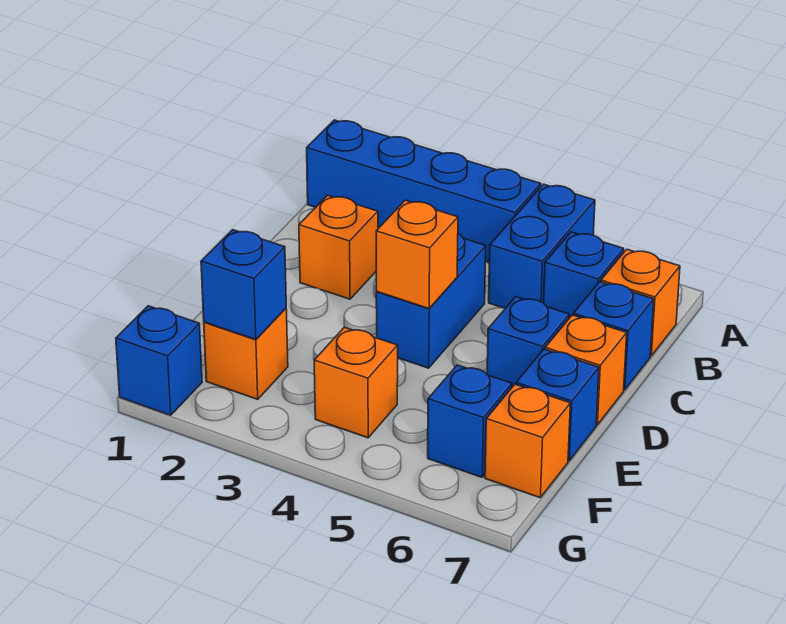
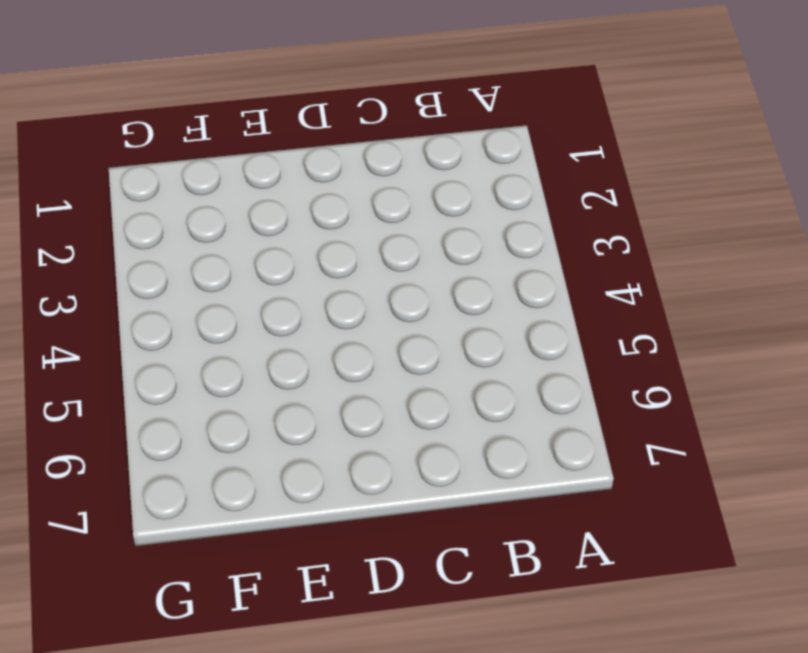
none -> blue 1x4 brick [307,120,541,263]
none -> blue 1x2 brick [489,184,595,308]
none -> blue 1x1 brick [544,232,624,318]

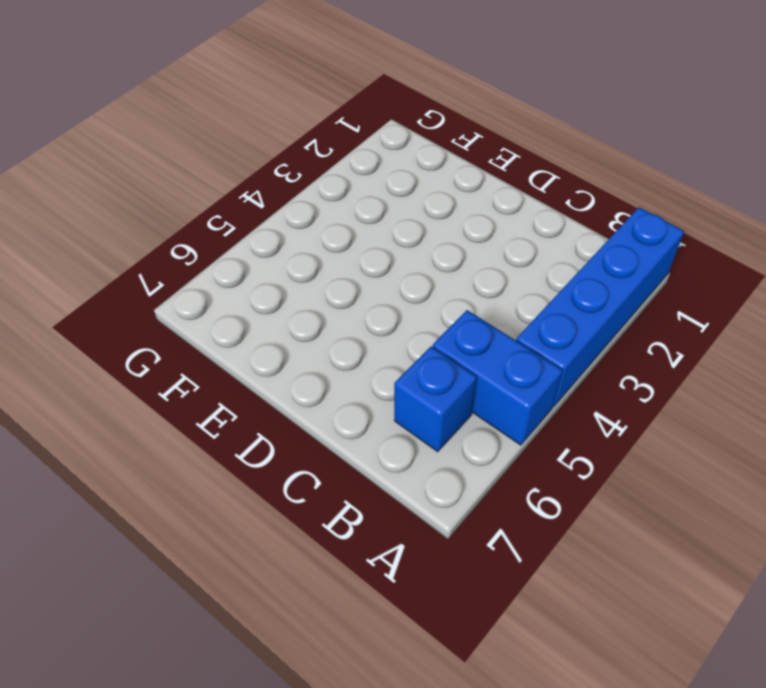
none -> orange 1x1 brick [601,249,680,356]
none -> orange 1x1 brick [299,195,378,299]
none -> blue 1x2 brick [376,234,486,368]

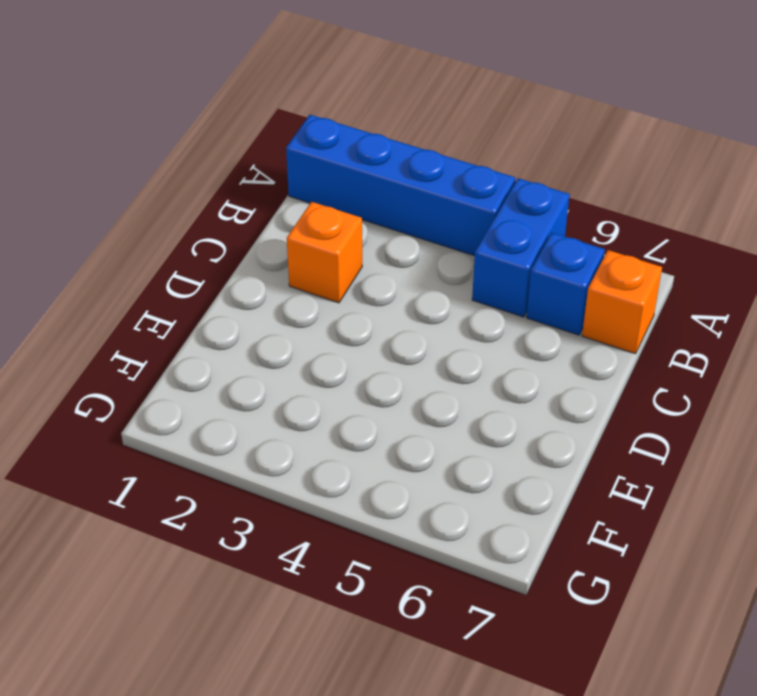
none -> blue 1x2 brick [376,234,486,368]
none -> blue 1x1 brick [573,282,654,390]
none -> blue 1x1 brick [487,297,569,387]

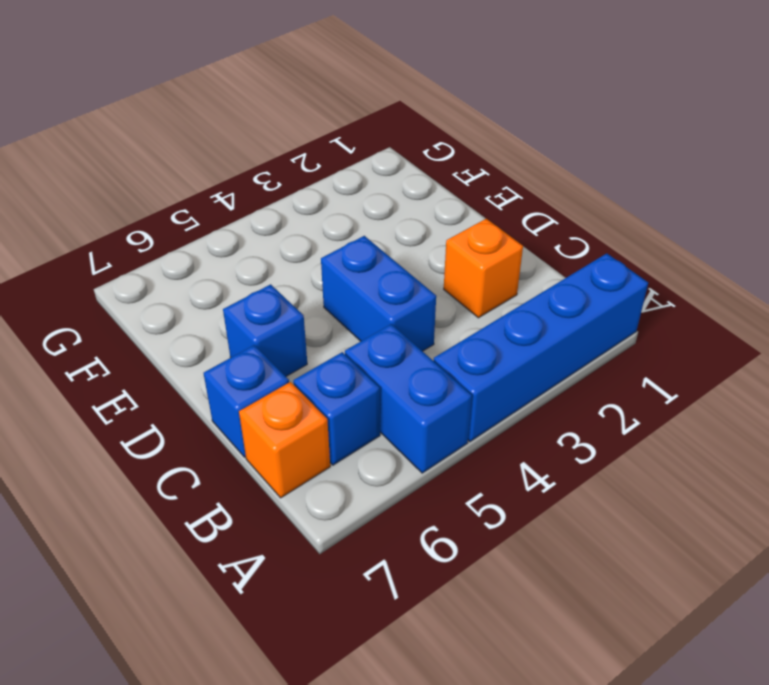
none -> orange 1x1 brick [545,315,627,425]
none -> blue 1x1 brick [516,349,599,461]
none -> orange 1x1 brick [204,308,288,399]

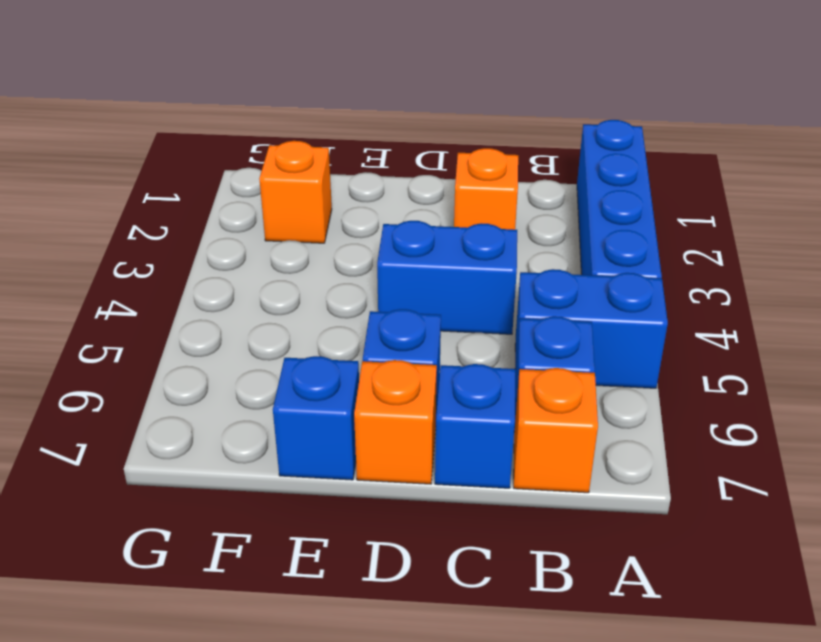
none -> orange 1x1 brick [314,327,398,438]
none -> blue 1x1 brick [428,365,512,477]
none -> orange 1x1 brick [485,384,570,498]

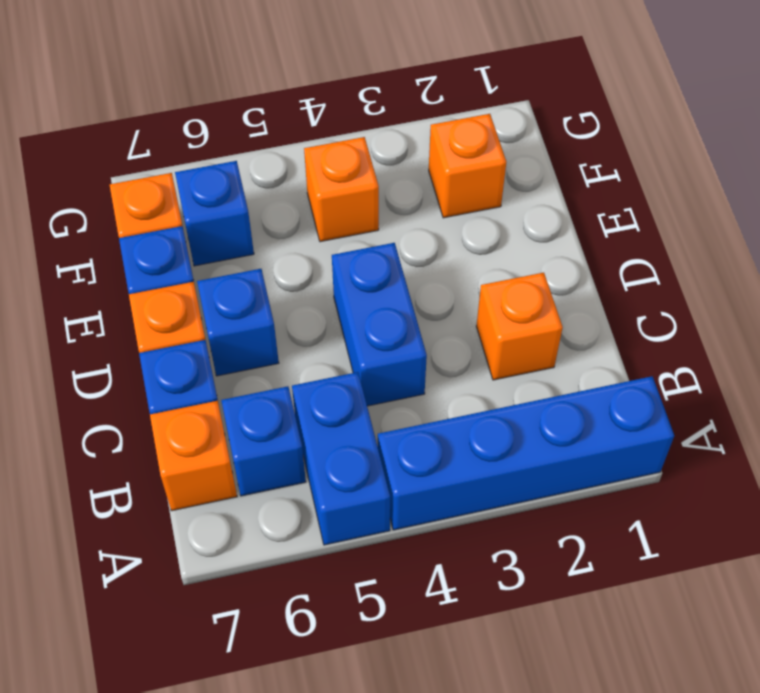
none -> blue 1x1 brick [116,306,202,415]
none -> orange 1x1 brick [376,200,458,309]
none -> blue 1x1 brick [201,230,286,340]

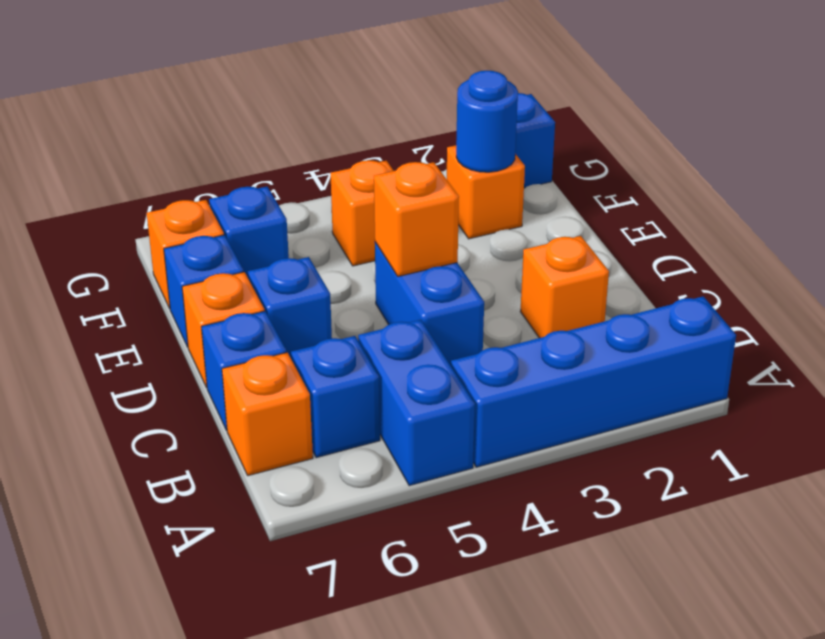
blue 1x1 round brick [456,71,518,172] -> blue 1x1 brick [201,230,286,340]

